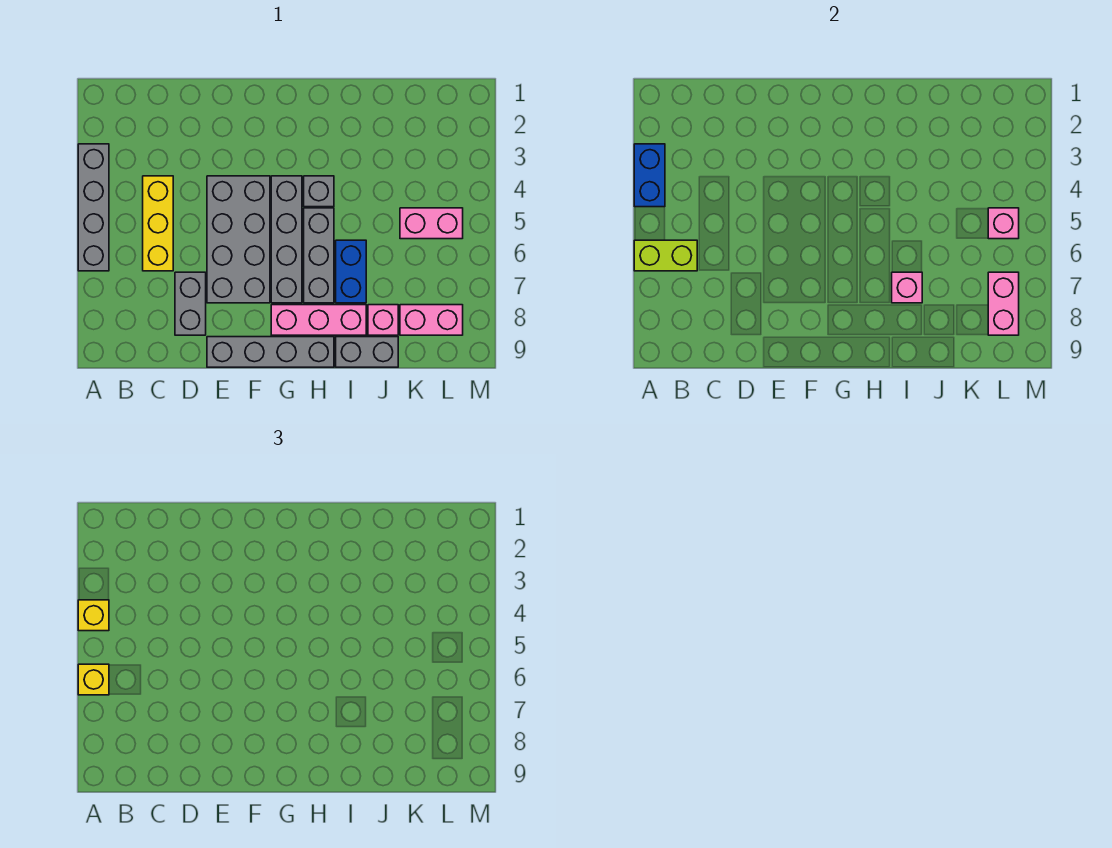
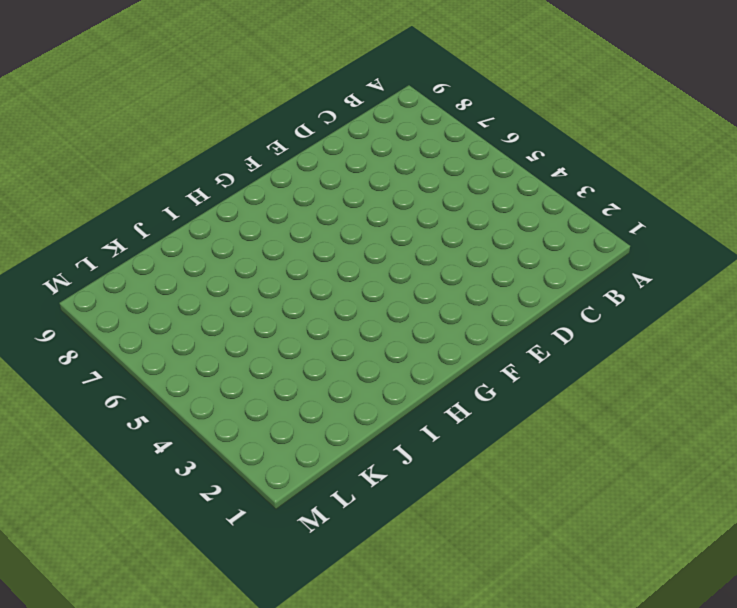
none -> grey 1x4 brick [78,144,109,271]
none -> yellow 1x3 brick [143,176,173,271]
none -> grey 1x2 brick [175,272,206,335]

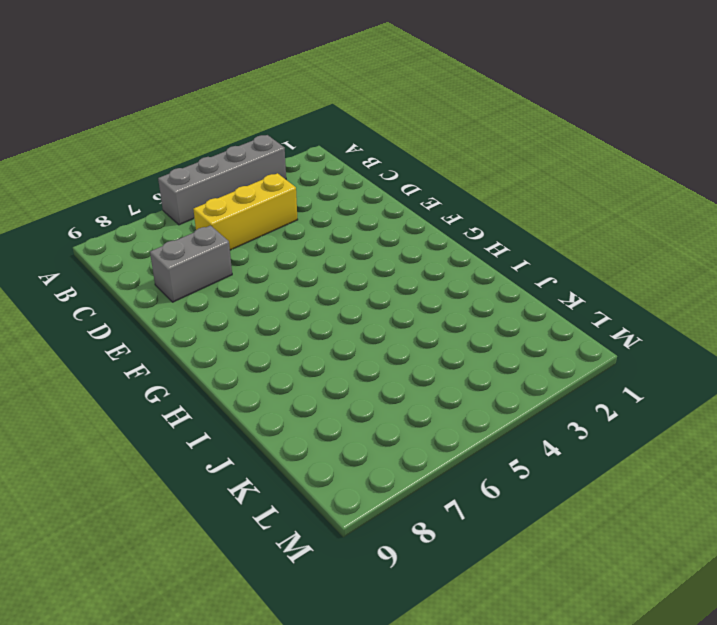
none -> grey 2x4 brick [207,176,270,303]
none -> grey 1x4 brick [207,337,334,367]
none -> grey 1x4 brick [271,176,302,303]

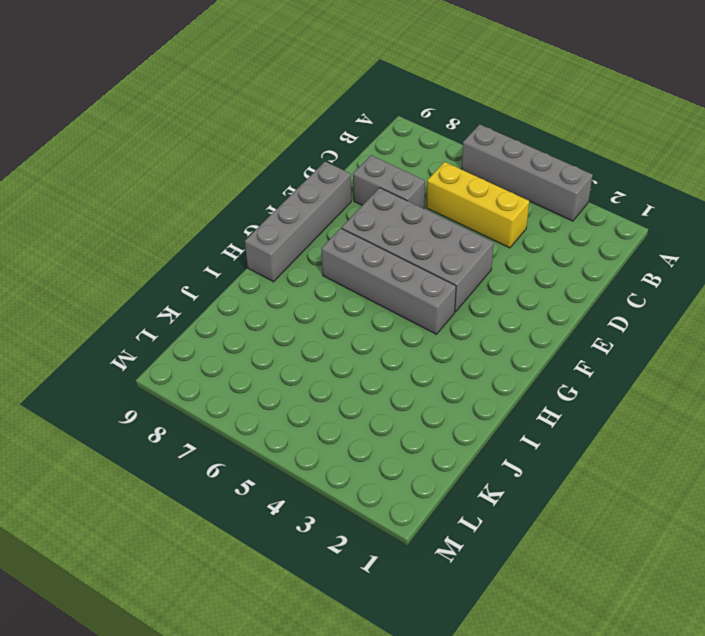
none -> pink 1x3 brick [271,305,366,335]
none -> grey 1x1 brick [304,176,334,207]
none -> grey 1x3 brick [304,208,334,303]

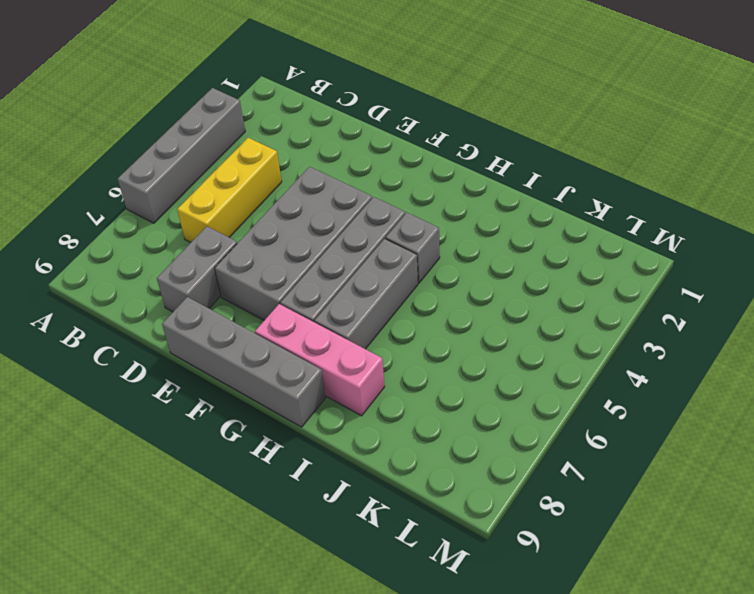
none -> blue 1x2 brick [336,240,366,303]
none -> grey 1x2 brick [336,337,398,367]
none -> pink 1x1 brick [368,305,398,335]

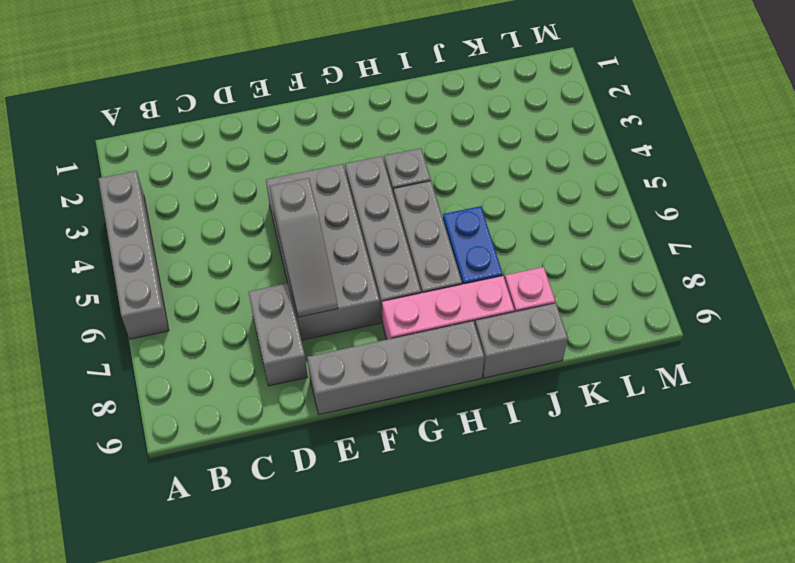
grey 1x3 slope [270,178,338,317] -> none
none -> yellow 1x3 brick [143,176,173,271]
none -> pink 1x2 brick [400,208,463,239]
none -> pink 1x2 brick [400,305,463,335]

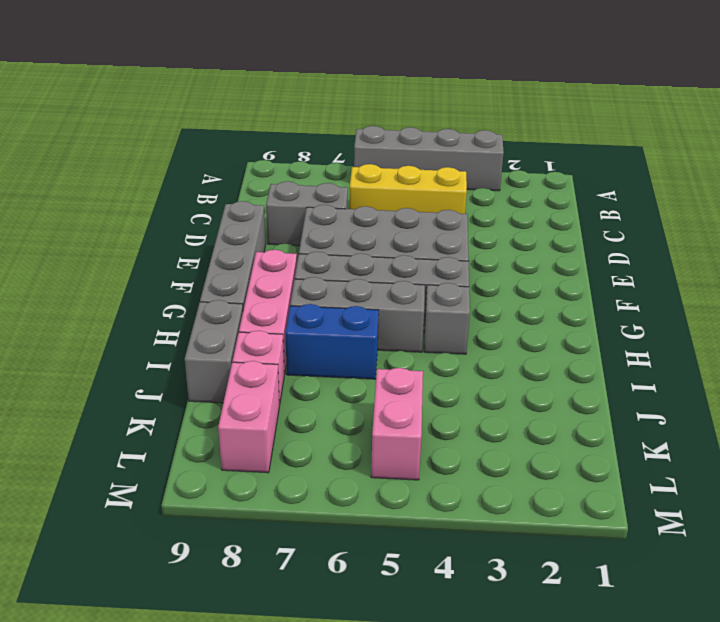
none -> blue 1x2 brick [634,144,665,207]
none -> lime 1x2 brick [634,240,697,271]
none -> pink 1x1 brick [892,272,922,303]

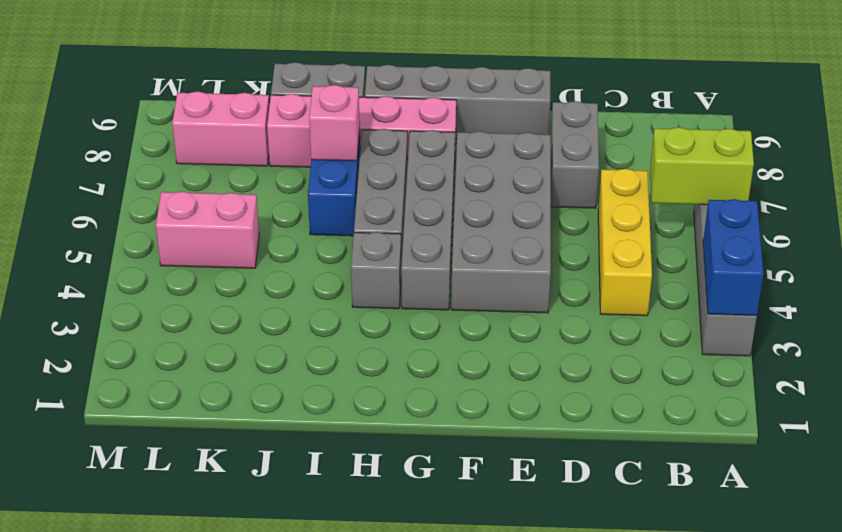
none -> pink 1x1 brick [988,208,1019,239]
none -> pink 1x2 brick [988,272,1019,335]
none -> yellow 1x1 brick [78,600,109,631]

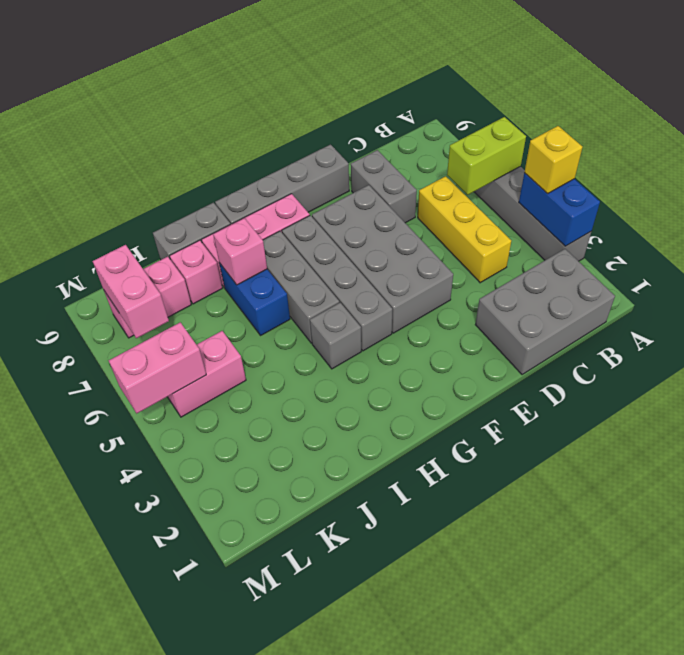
grey 2x3 brick [475,249,615,375] -> none
pink 1x2 brick [109,322,206,413] -> pink 1x1 brick [988,208,1019,239]
none -> yellow 1x1 brick [78,664,109,695]

